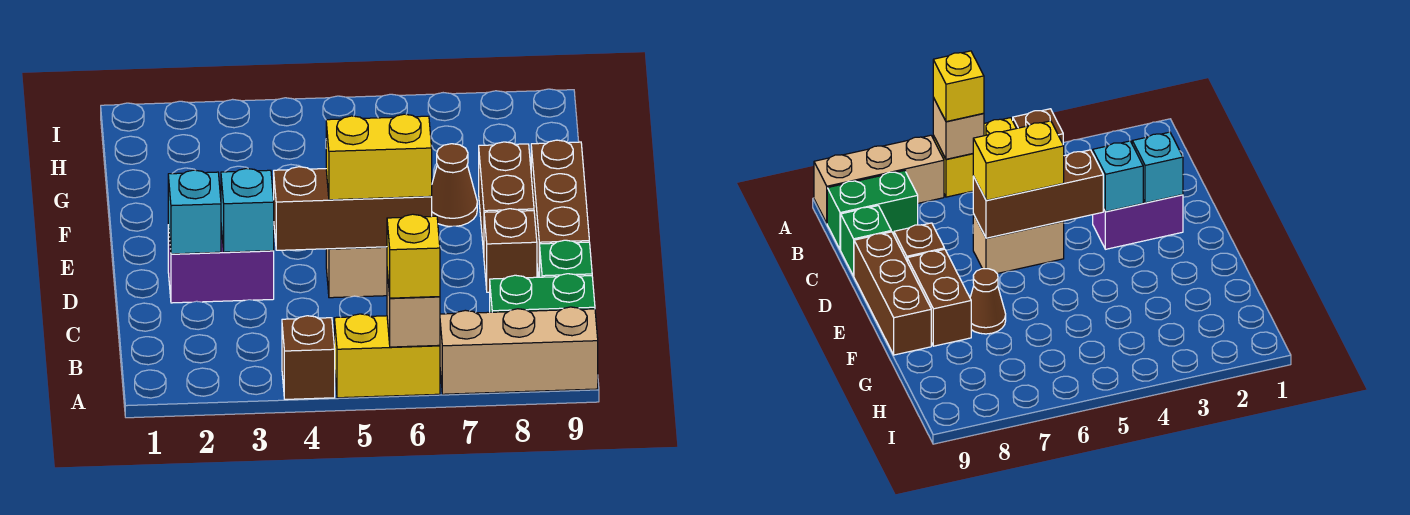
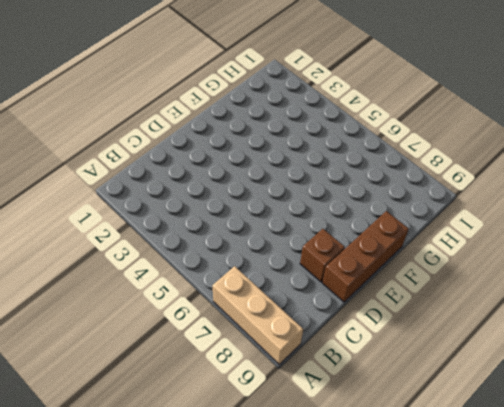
none -> brown 1x1 brick [282,316,335,399]
none -> yellow 1x2 brick [334,314,440,398]
none -> green 1x2 brick [490,274,595,312]

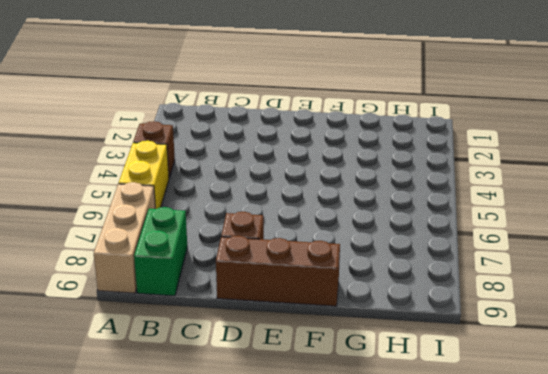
none -> green 1x1 brick [540,240,592,277]
none -> purple 1x2 brick [168,225,274,303]
none -> tan 1x2 brick [326,247,387,298]

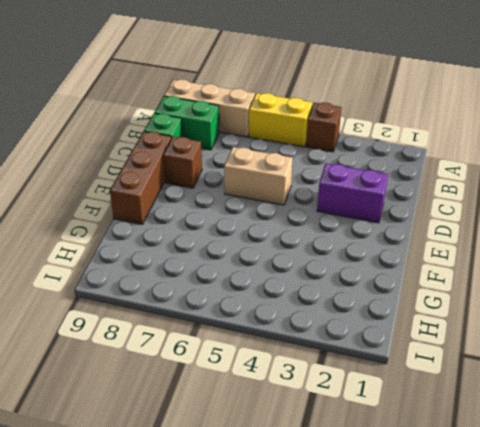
none -> brown 1x2 brick [479,142,534,253]
none -> brown 1x1 cone [432,144,477,226]
none -> tan 1x1 brick [387,271,440,347]

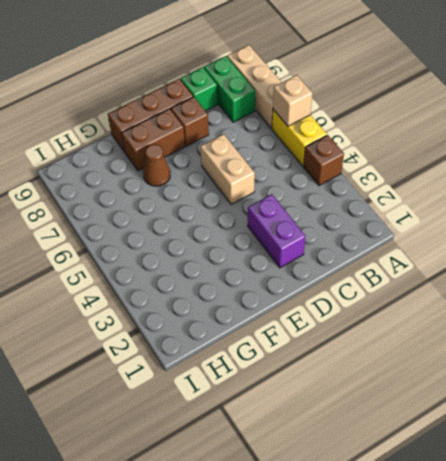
none -> cyan 1x1 brick [168,170,221,254]
none -> cyan 1x1 brick [221,168,274,252]
none -> brown 1x3 brick [274,167,432,250]

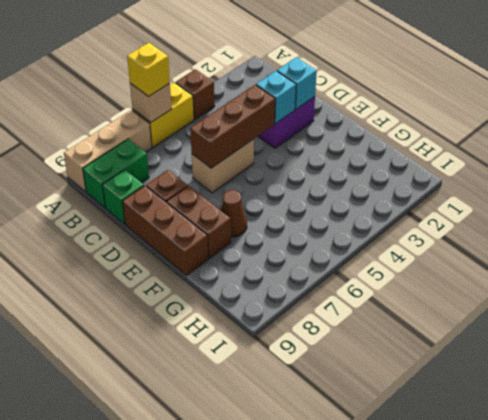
none -> yellow 1x2 brick [326,114,432,200]

